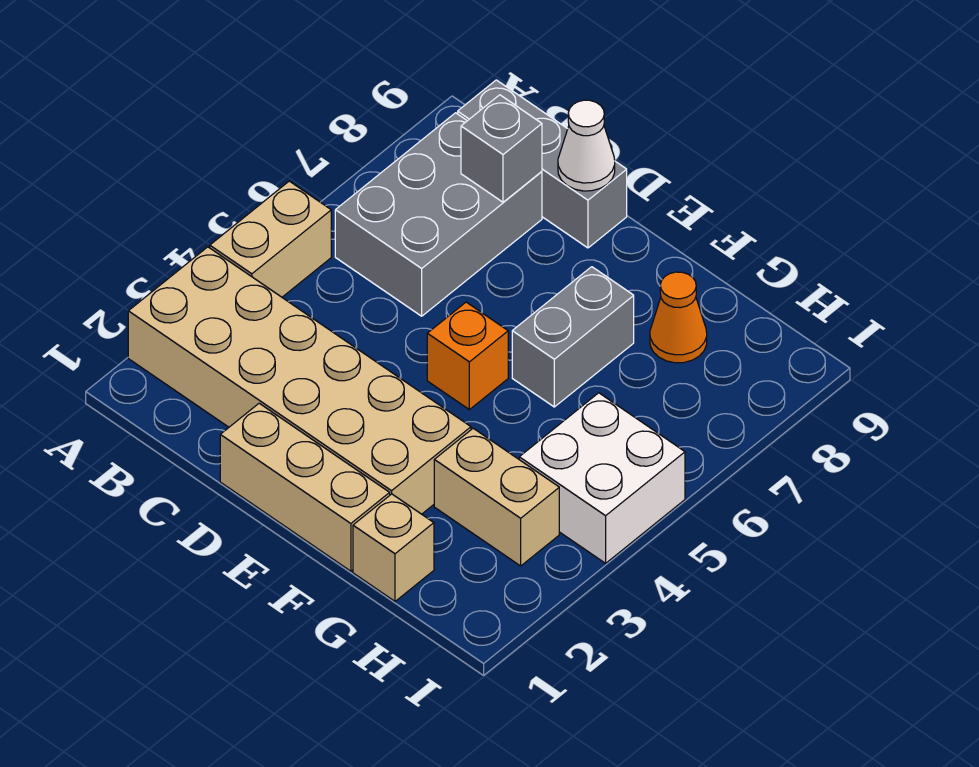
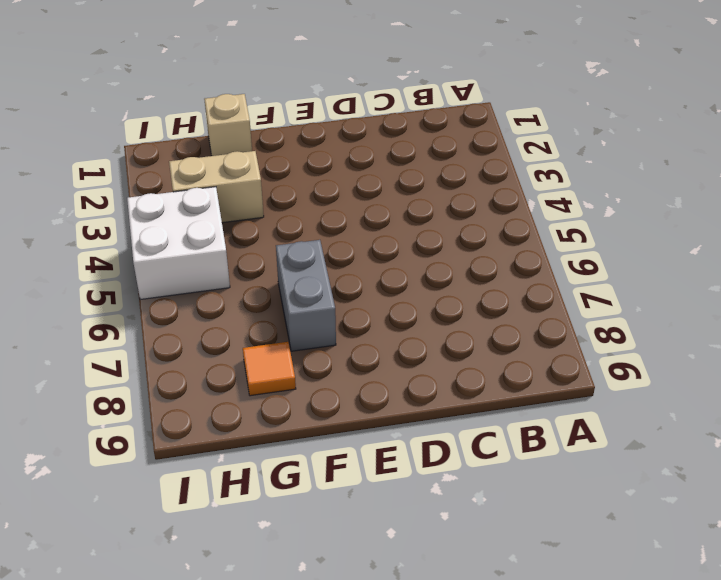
orange 1x1 tile [243,342,296,396] -> orange 1x1 cone [650,272,707,363]
none -> tan 2x6 brick [128,247,471,514]
none -> tan 1x2 brick [210,181,331,297]
none -> grey 2x3 brick [335,113,542,316]

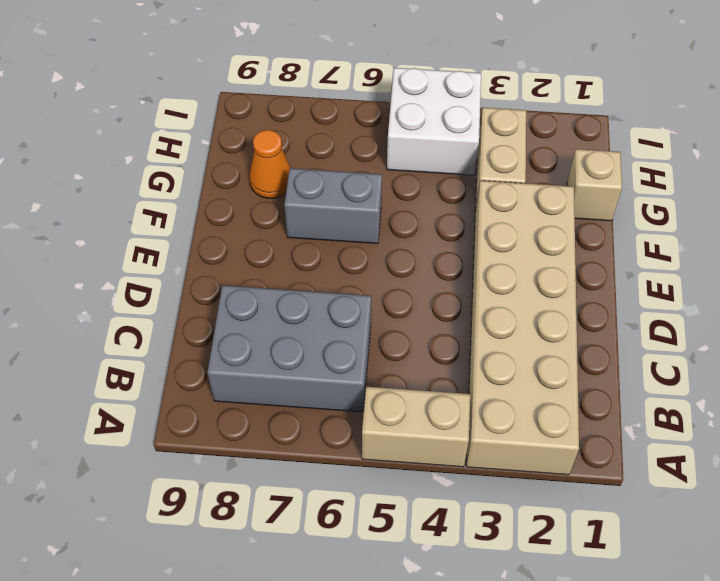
none -> grey 1x3 brick [458,80,627,248]
none -> tan 1x3 brick [220,403,390,571]
none -> orange 1x1 brick [427,302,508,410]

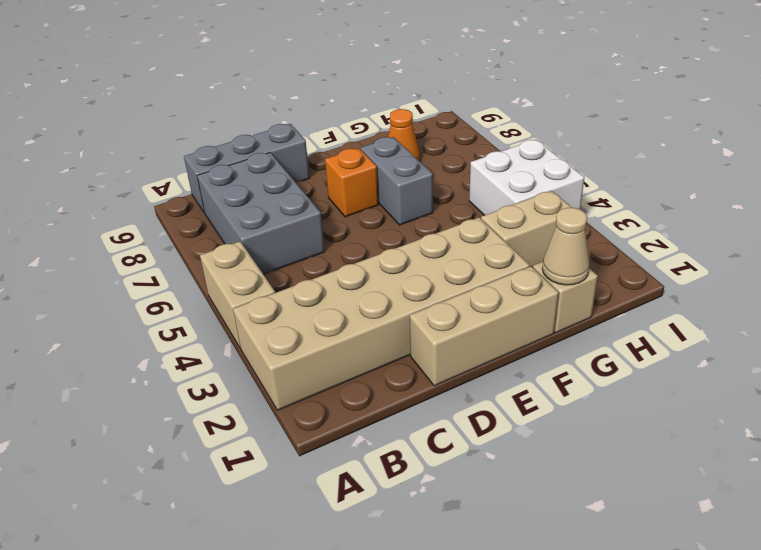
orange 1x1 brick [325,148,379,217] -> orange 1x1 brick moved to [427,302,508,410]
tan 1x1 cone [542,208,589,285] -> none
none -> grey 1x1 brick [461,95,542,202]
none -> white 1x1 cone [558,100,615,191]

